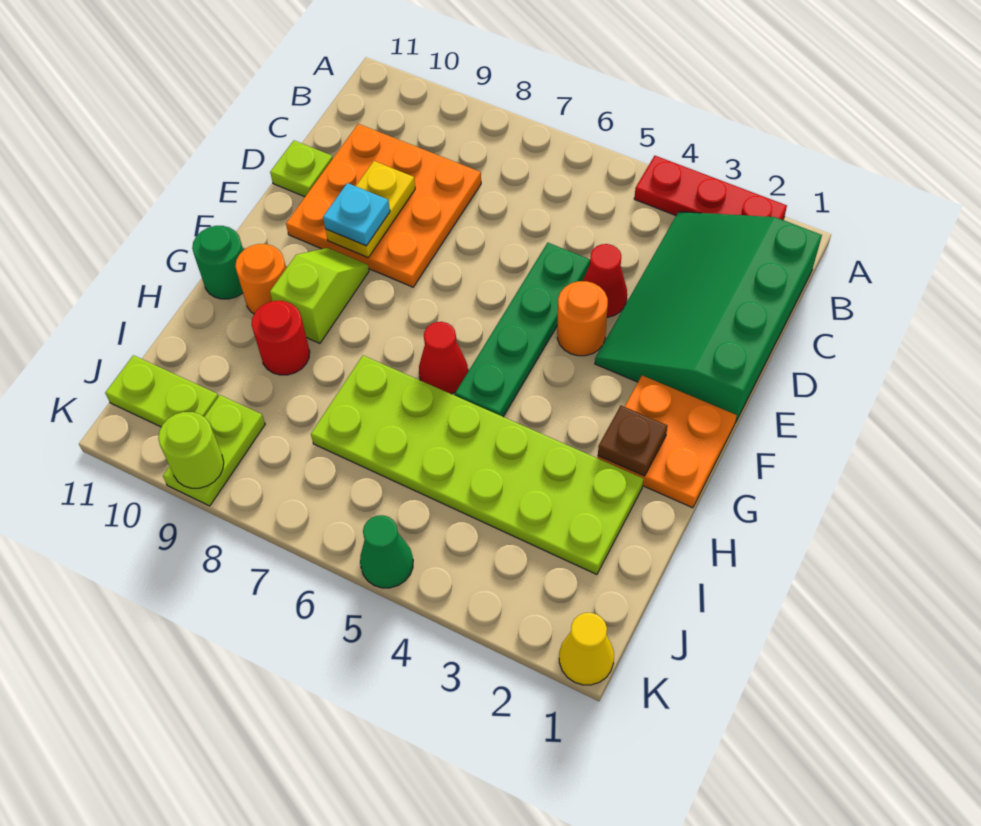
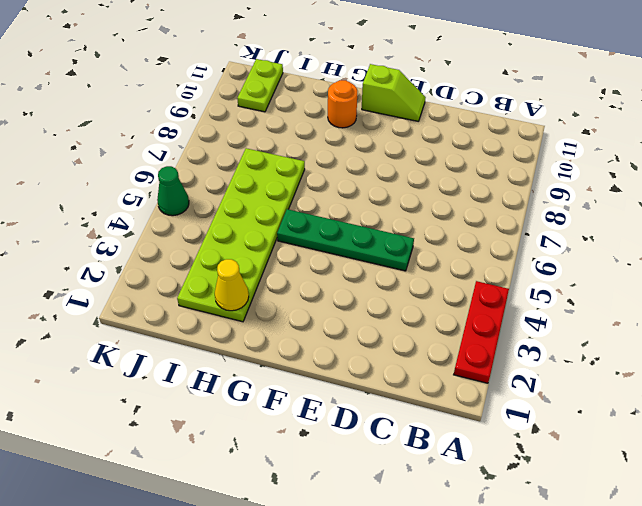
lime 1x2 slope [362,64,426,121] -> lime 1x2 slope moved to [270,248,369,343]
yellow 1x1 cone [215,259,249,311] -> yellow 1x1 cone moved to [559,613,614,685]
none -> green 3x4 slope [595,212,822,423]
none -> orange 3x3 plate [286,124,481,287]
none -> red 1x1 cone [583,244,627,317]

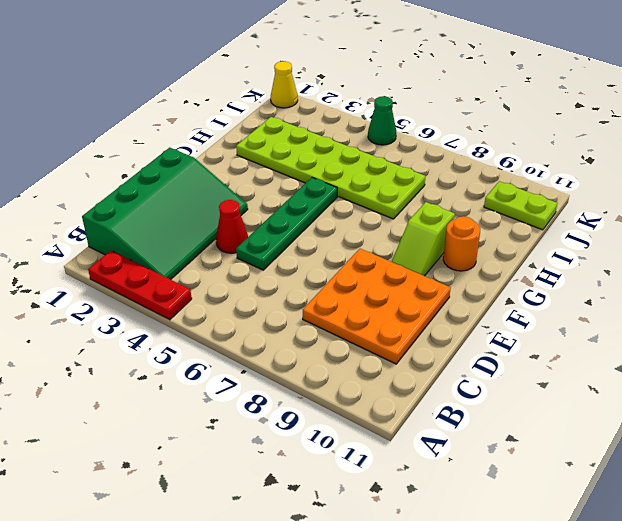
none -> lime 1x1 plate [270,141,333,197]
none -> orange 1x1 round brick [557,281,608,356]
none -> orange 2x2 plate [598,376,737,508]

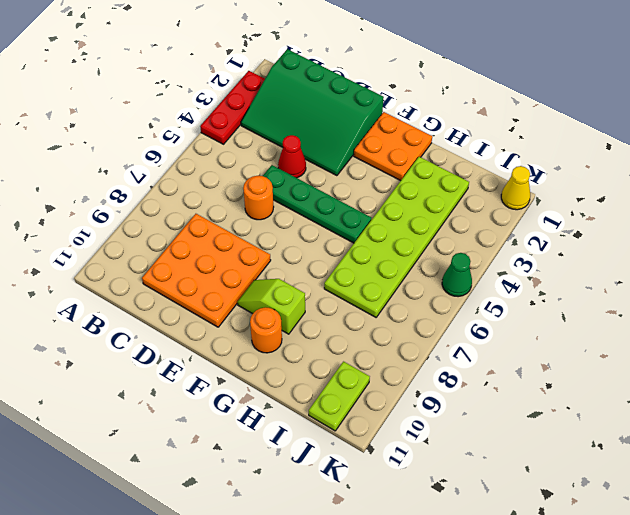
orange 1x1 round brick [243,176,274,220] -> orange 1x1 round brick moved to [557,281,608,356]
none -> lime 1x1 plate [270,141,333,197]
none -> red 1x1 cone [419,322,468,394]
none -> green 1x1 round brick [192,226,243,299]

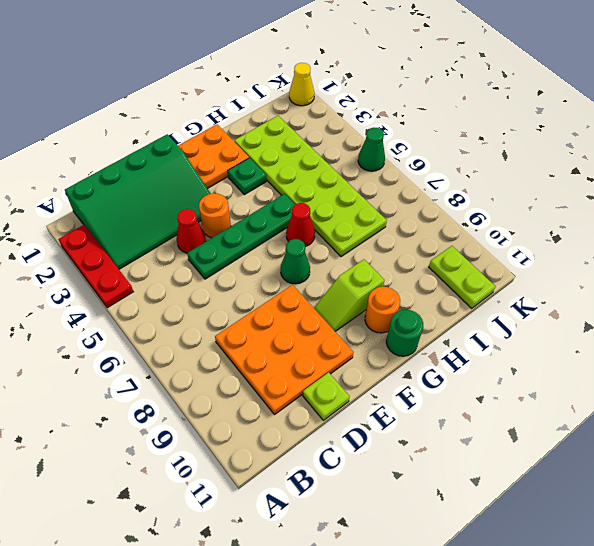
green 1x1 cone [281,239,310,284] -> none
green 1x1 plate [228,158,266,195] -> none
none -> red 1x1 round brick [252,301,310,375]
none -> lime 1x2 plate [163,395,265,506]
none -> yellow 1x2 plate [326,161,415,258]

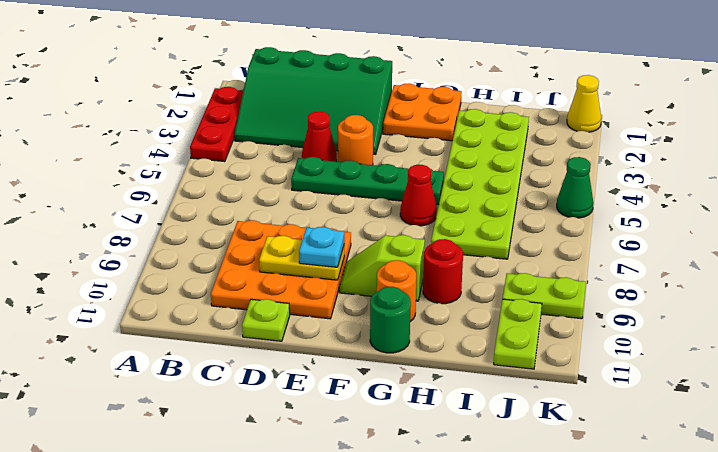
none -> brown 1x1 plate [598,406,668,476]
none -> lime 1x1 round brick [158,412,224,488]

